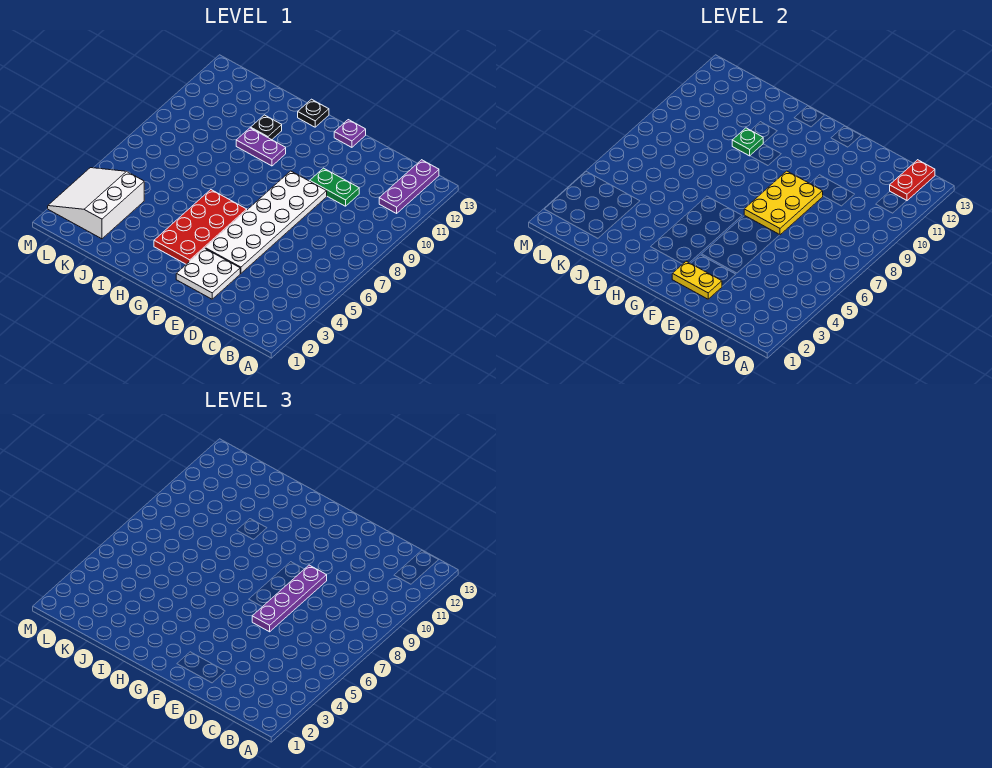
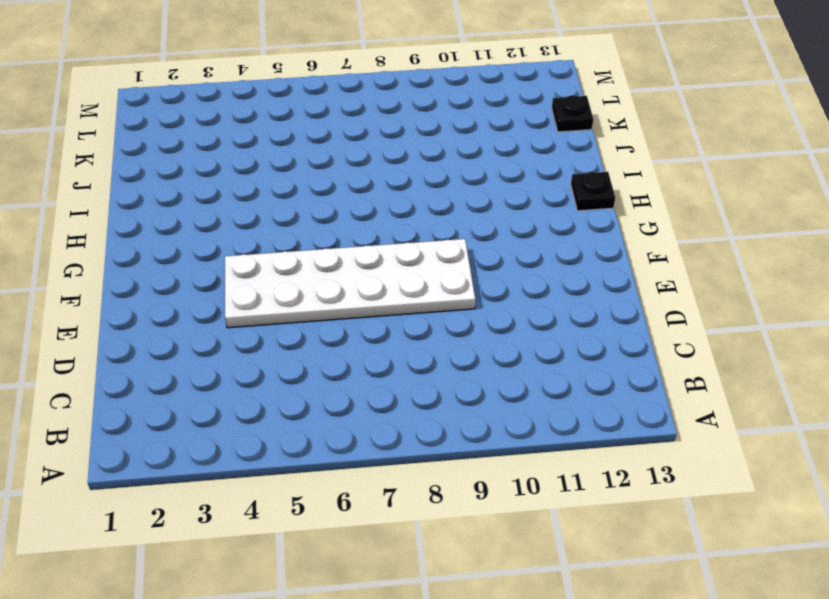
black 1x1 plate [552,95,593,132] -> black 1x1 plate moved to [251,115,282,140]
none -> purple 1x3 plate [379,160,439,213]
none -> green 1x2 plate [310,168,359,206]
none -> white 2x2 plate [176,248,240,299]

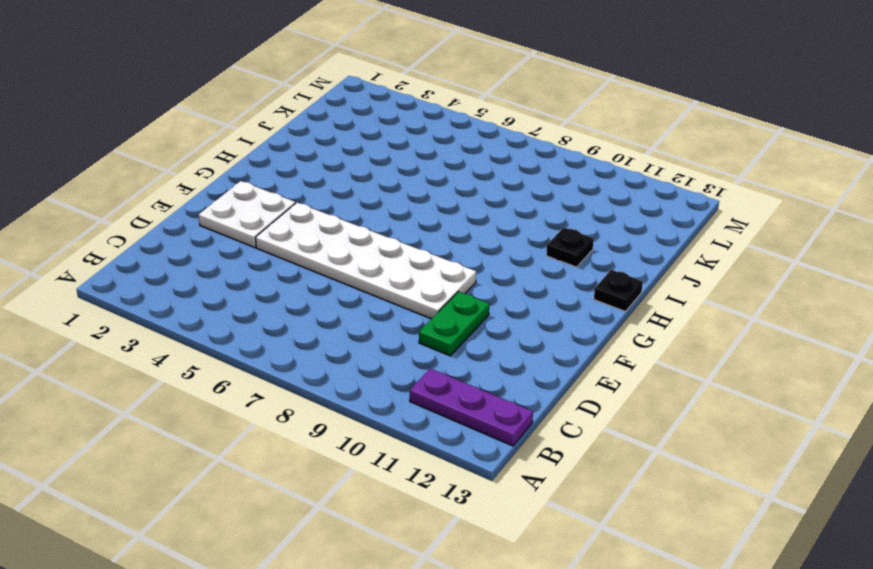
none -> purple 1x1 plate [334,120,366,147]
none -> red 2x4 plate [154,190,247,264]
none -> purple 1x2 plate [236,128,286,166]

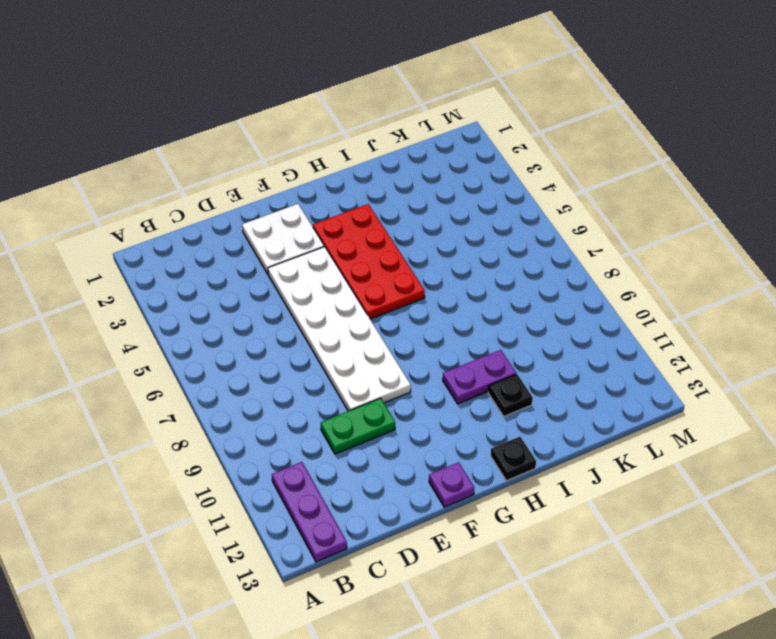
none -> white 3x3 slope [48,168,144,239]
none -> red 1x2 plate [890,160,935,201]
none -> yellow 1x2 plate [672,261,722,299]

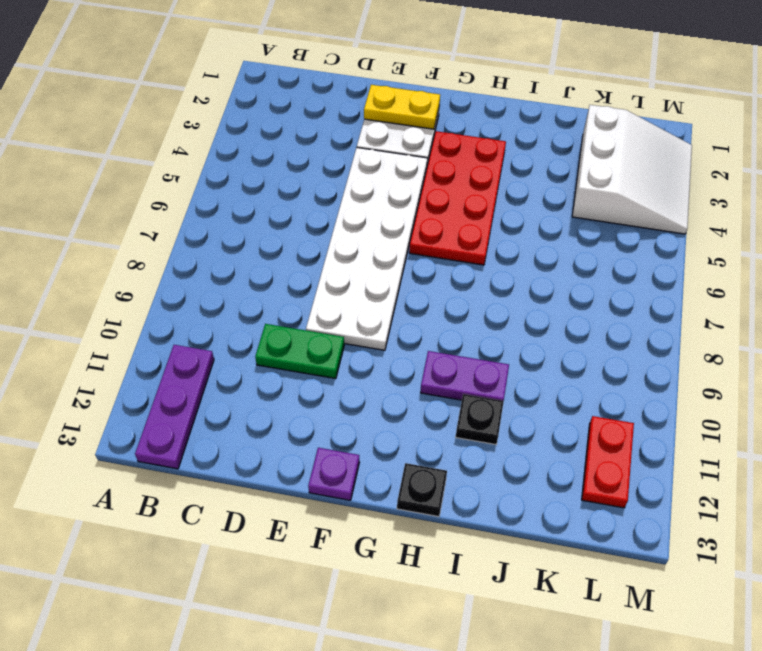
red 1x2 plate [582,416,634,508] -> red 1x2 plate moved to [890,160,935,201]
none -> yellow 2x3 plate [744,171,823,235]
none -> green 1x1 plate [732,128,763,156]
none -> purple 1x4 plate [252,565,327,632]

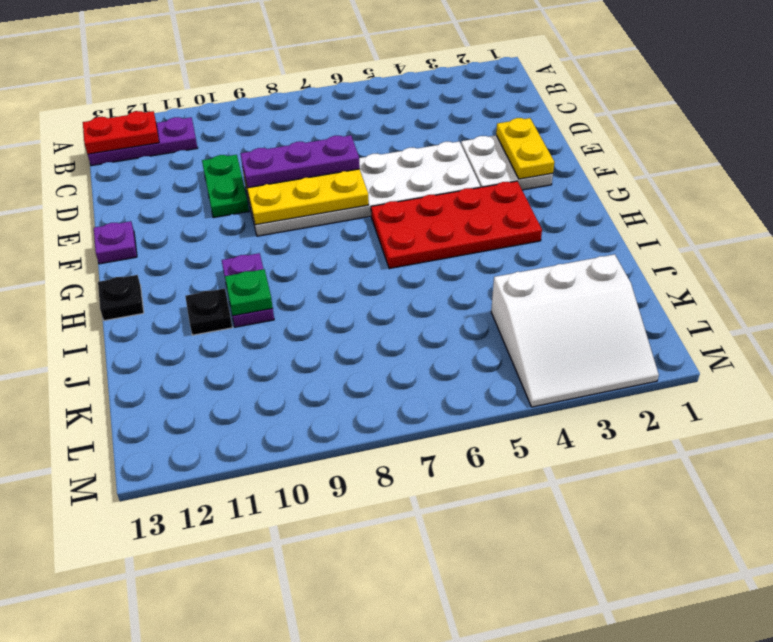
purple 1x3 plate [241,135,360,188] -> purple 1x4 plate [252,565,327,632]

